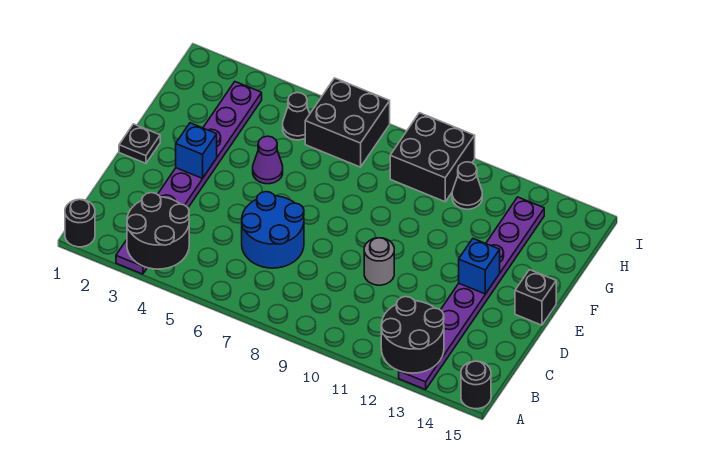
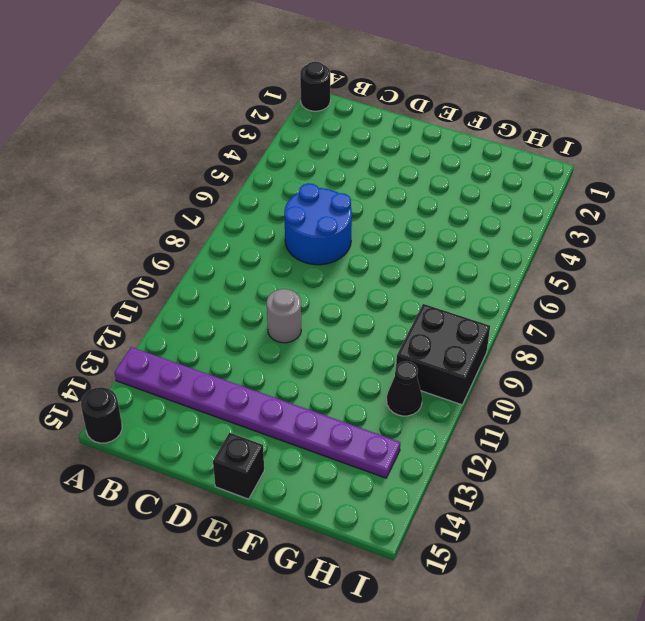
none -> purple 1x8 plate [116,82,262,274]
none -> black 1x1 plate [119,124,160,163]
none -> purple 1x1 cone [253,136,283,184]

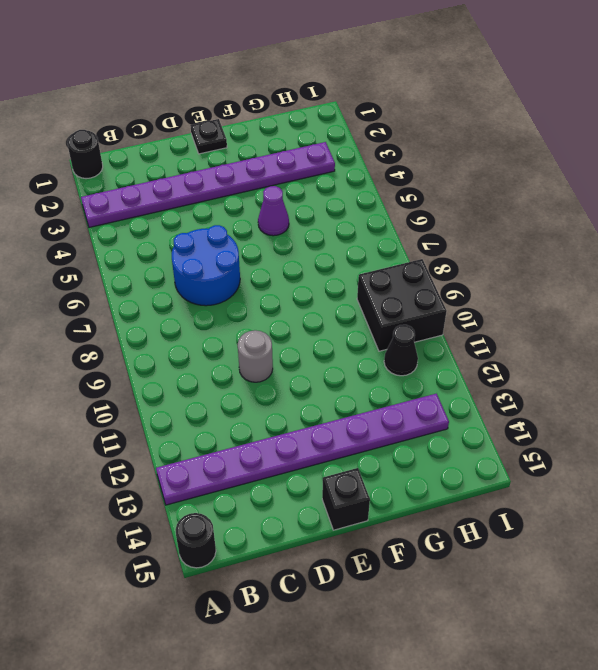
none -> black 1x1 cone [283,93,310,140]
none -> black 2x2 brick [305,78,390,167]
none -> black 2x2 round brick [127,193,189,269]

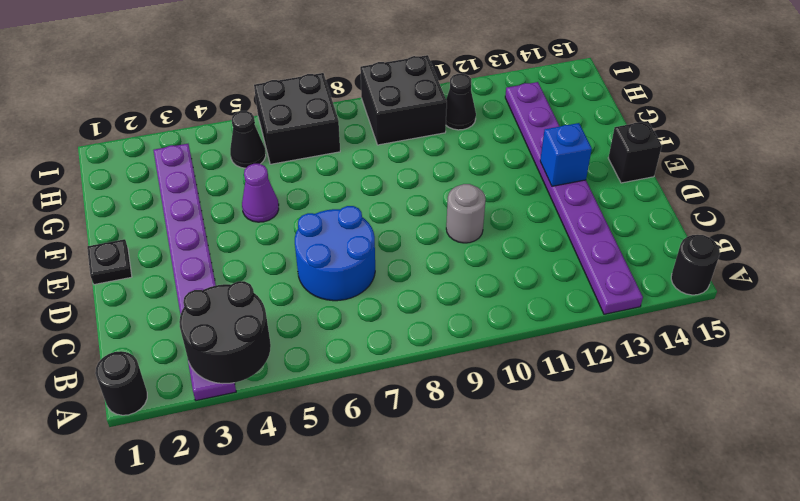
none -> black 2x2 round brick [381,297,444,373]
none -> blue 1x1 brick [176,123,217,179]

